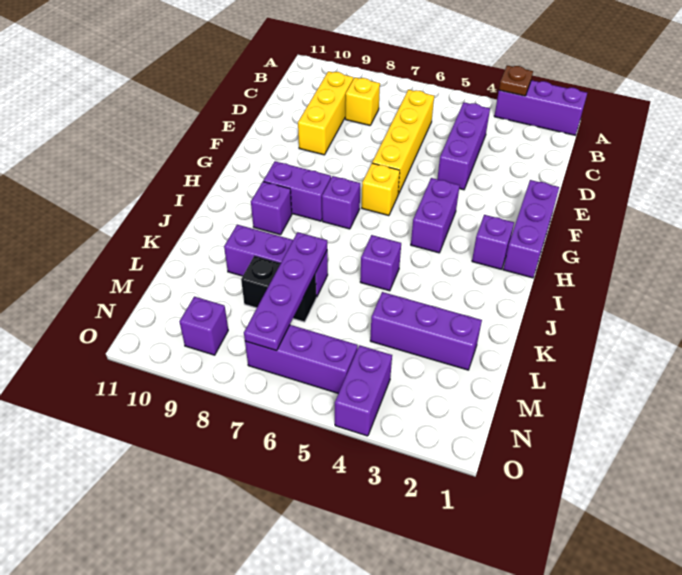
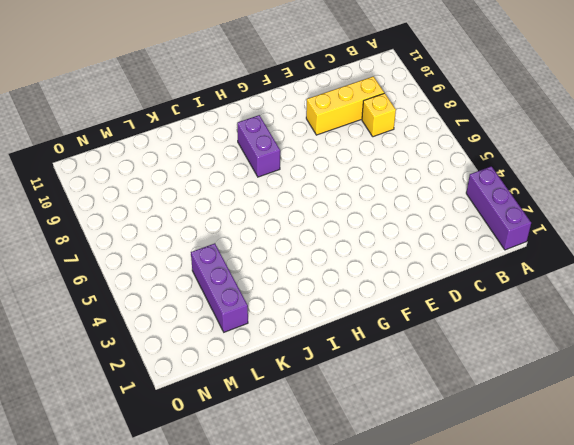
none -> purple 1x3 brick [437,102,490,190]
none -> yellow 1x4 brick [372,90,434,195]
none -> purple 1x3 brick [503,180,559,278]

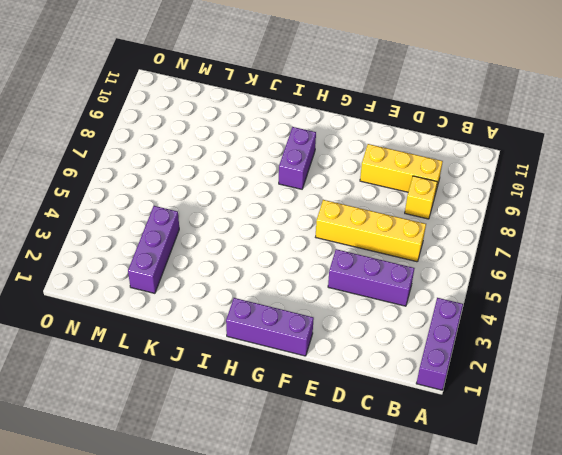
none -> purple 1x2 brick [411,178,460,253]
none -> yellow 1x1 brick [362,163,400,216]
none -> purple 1x1 brick [472,215,514,269]

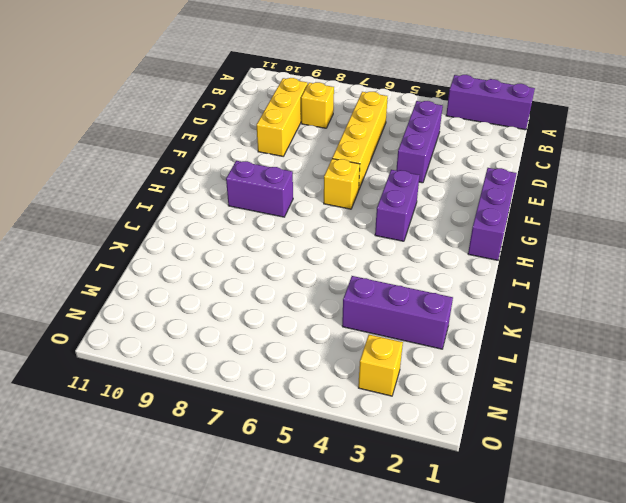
yellow 1x1 brick [358,335,403,396] -> none
none -> purple 1x1 brick [472,215,514,269]
none -> purple 1x1 brick [322,176,360,229]
none -> purple 1x1 brick [251,182,292,235]

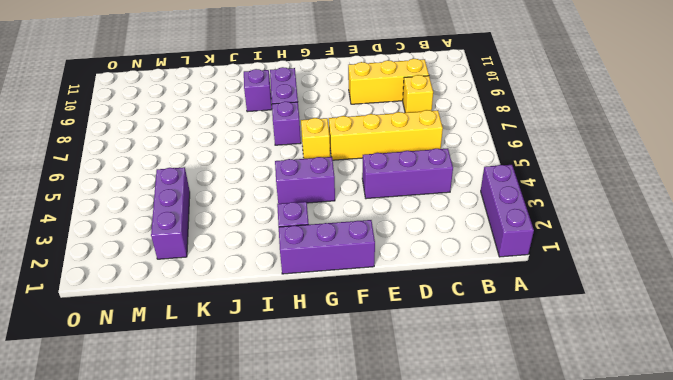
none -> purple 1x1 brick [360,235,401,291]
none -> purple 1x3 brick [224,225,328,297]
none -> black 1x2 brick [241,256,316,322]

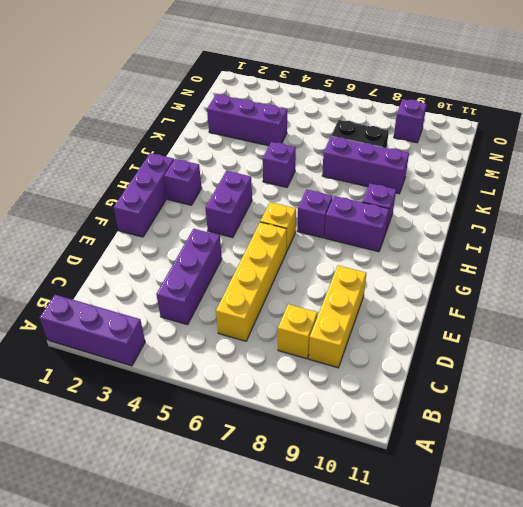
none -> purple 1x2 brick [335,345,392,436]
none -> purple 1x3 brick [245,325,358,393]
none -> brown 1x1 plate [499,65,533,96]

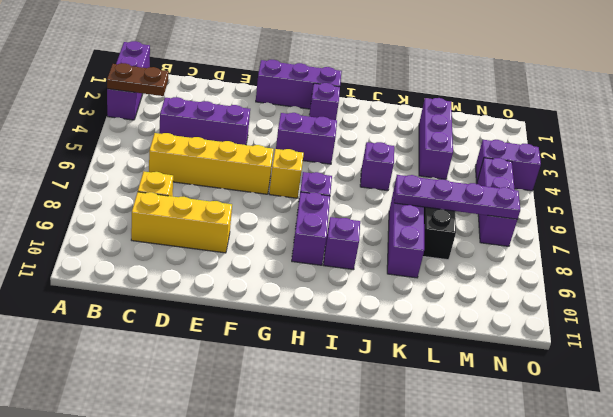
brown 1x2 plate [107,63,169,96] -> brown 1x1 plate [499,65,533,96]
none -> purple 1x1 brick [179,297,228,355]

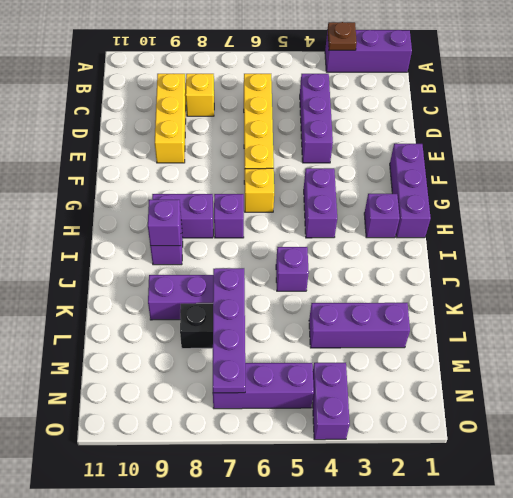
purple 1x1 brick [148,200,181,246] -> purple 1x1 brick moved to [179,297,228,355]

